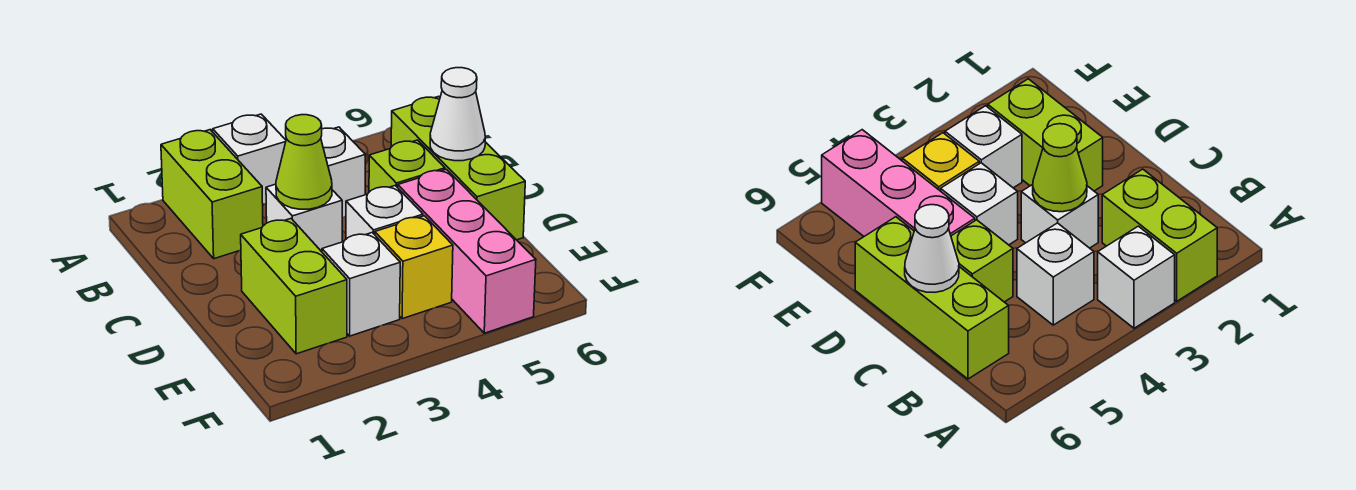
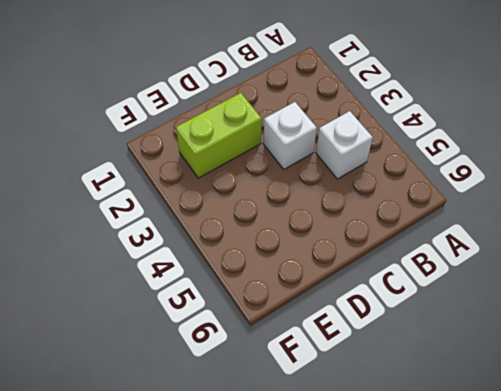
none -> lime 1x2 brick [161,130,263,259]
none -> white 1x1 brick [213,114,286,205]
none -> lime 1x3 brick [391,96,525,240]

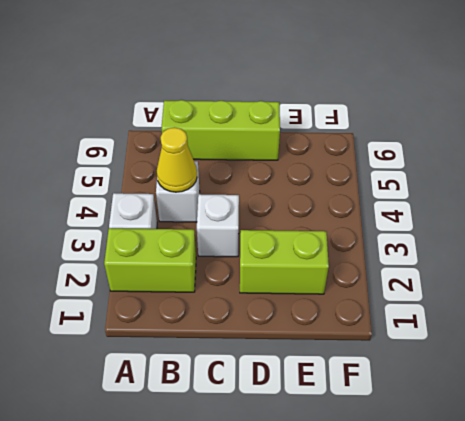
yellow 1x1 cone [157,128,197,192] -> none
none -> lime 1x1 brick [369,140,445,192]
none -> white 1x1 brick [346,186,423,239]
none -> pink 1x3 brick [398,169,536,333]

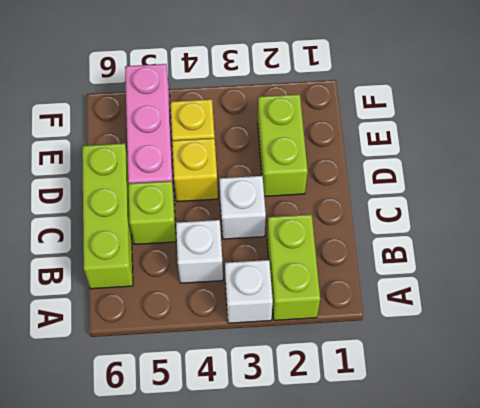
yellow 1x1 brick [172,138,218,202] -> white 1x1 brick [346,186,423,239]
none -> white 1x1 brick [322,233,400,336]
none -> lime 1x1 cone [276,115,332,209]
none -> white 1x1 cone [430,68,485,161]

